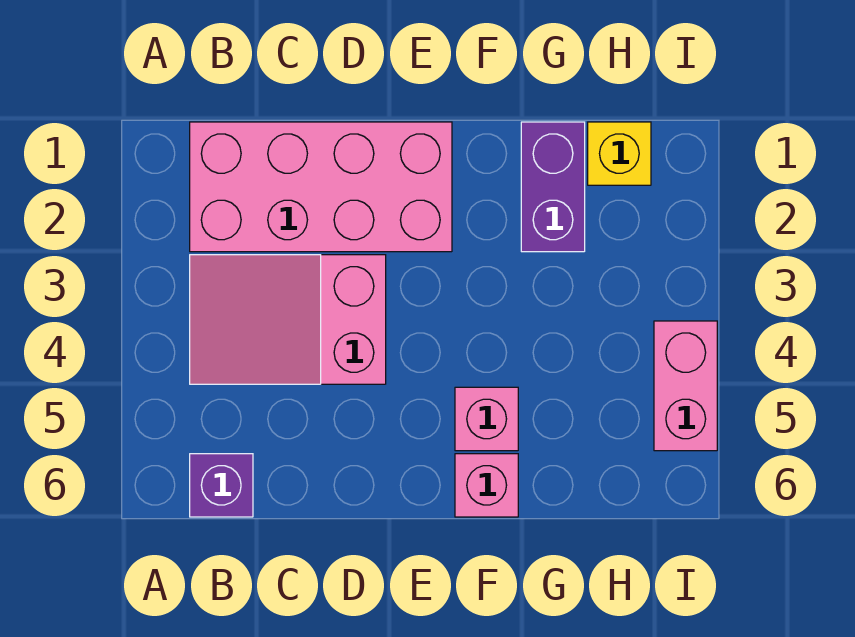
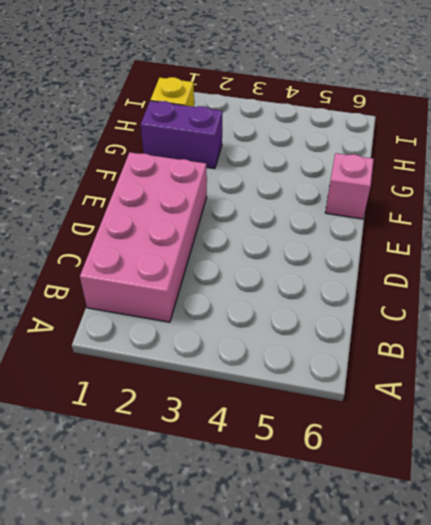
none -> pink 2x3 slope [190,255,386,384]
none -> purple 1x1 brick [190,454,253,517]

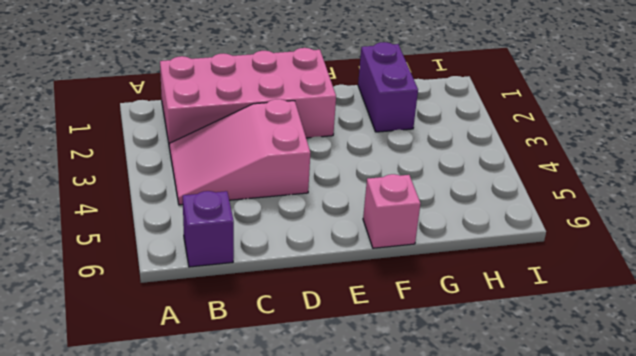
none -> pink 1x1 brick [455,387,518,451]
none -> yellow 1x1 brick [588,122,651,185]

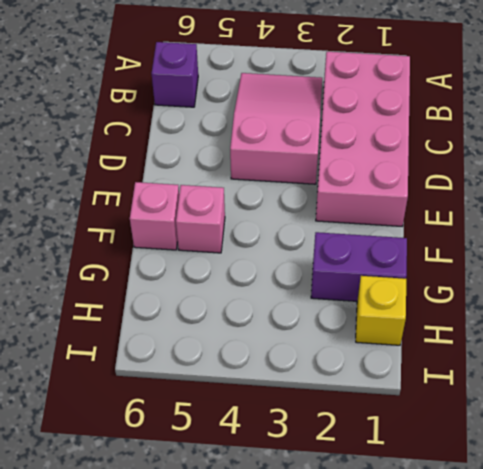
none -> pink 1x2 brick [654,321,717,451]

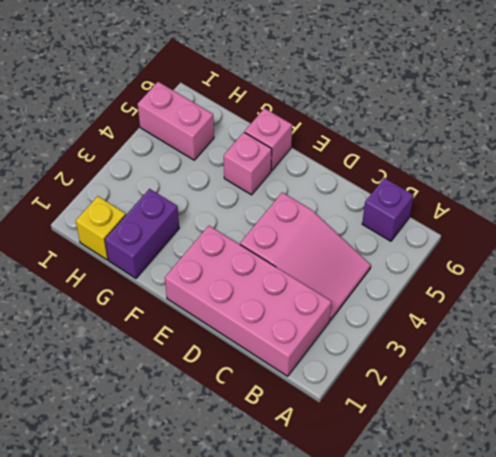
pink 1x2 brick [138,82,214,160] -> pink 1x2 brick turned to [654,321,717,451]

